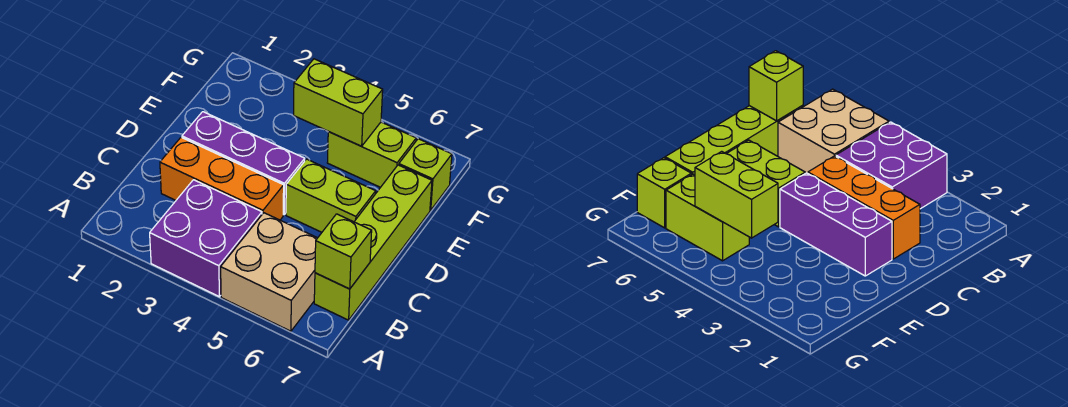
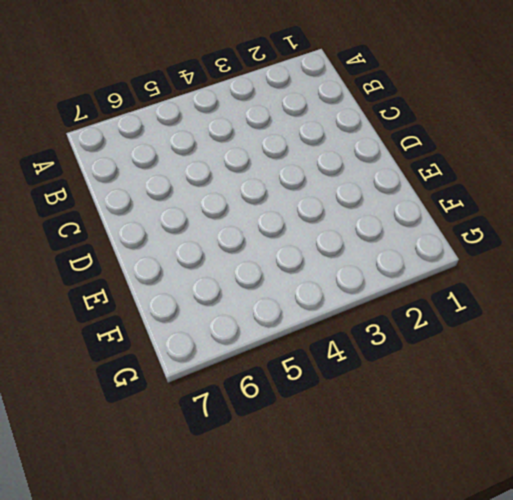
none -> purple 2x2 brick [150,180,262,297]
none -> tan 2x2 brick [221,213,317,331]

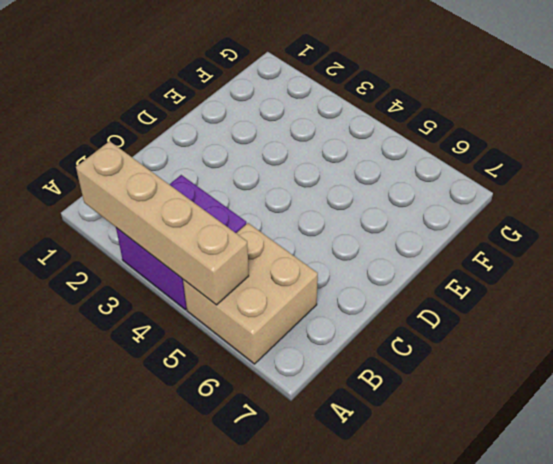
tan 1x4 brick [76,141,249,305] -> none
none -> lime 1x4 brick [314,165,432,320]
none -> orange 1x3 brick [160,137,284,220]

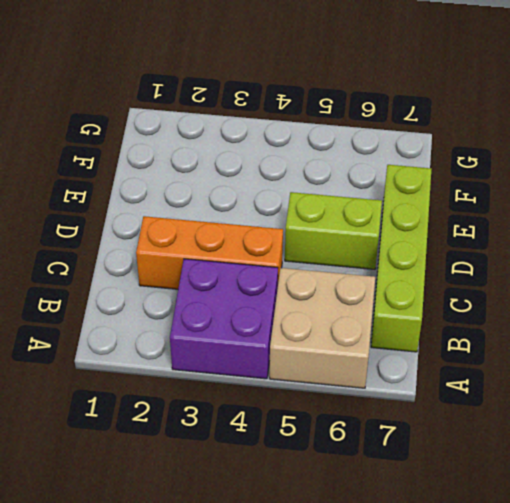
none -> purple 1x3 brick [182,112,305,215]
none -> lime 1x2 brick [327,122,416,187]

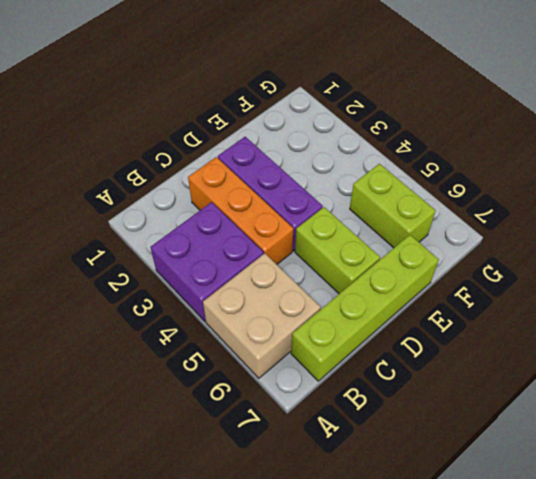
none -> lime 1x1 brick [399,139,452,210]
none -> lime 1x1 brick [315,214,372,289]

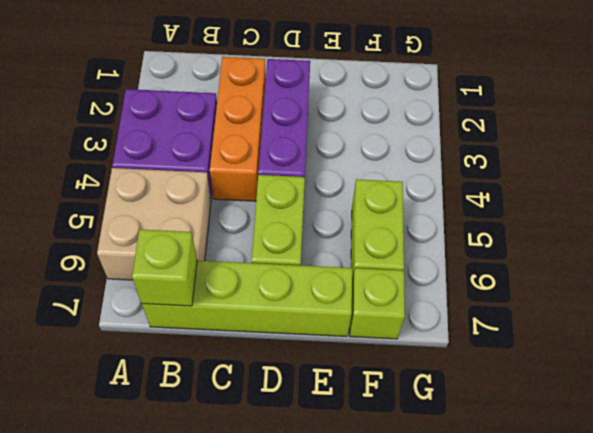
none -> lime 1x2 brick [294,59,383,146]

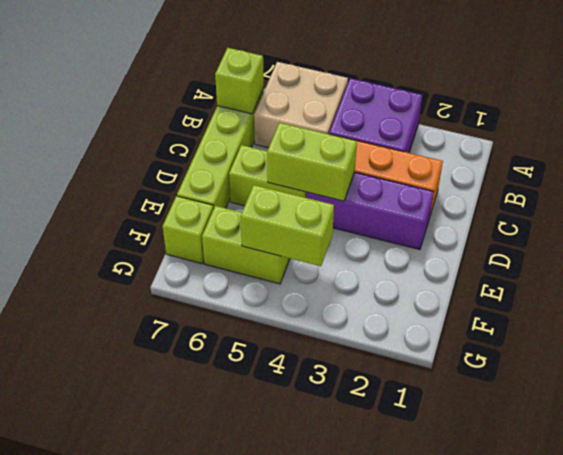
lime 1x2 brick [267,123,357,201] -> none

